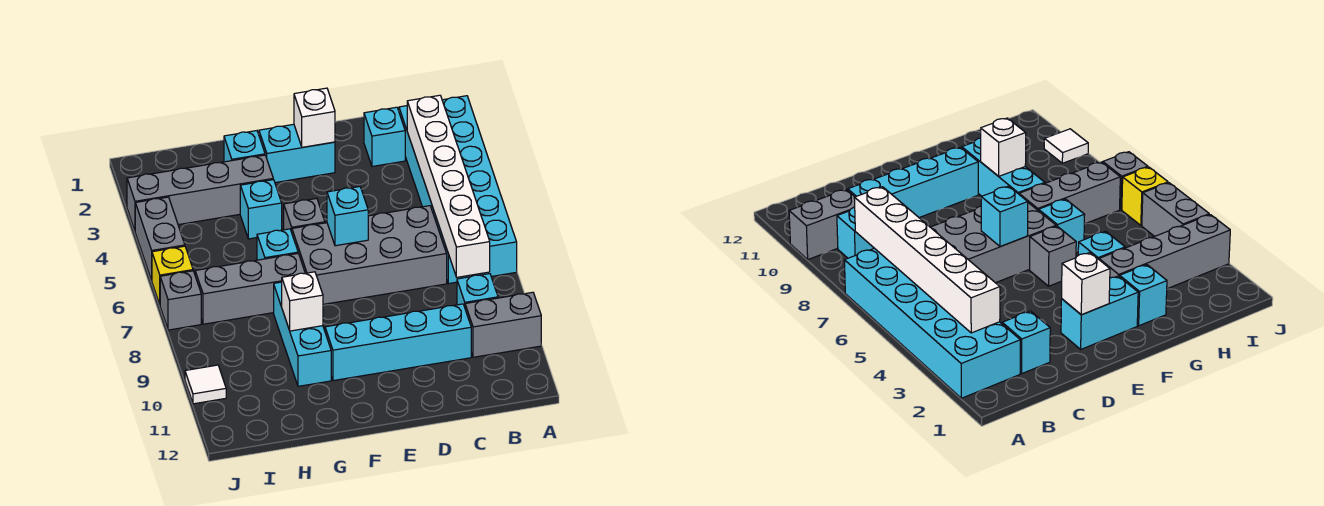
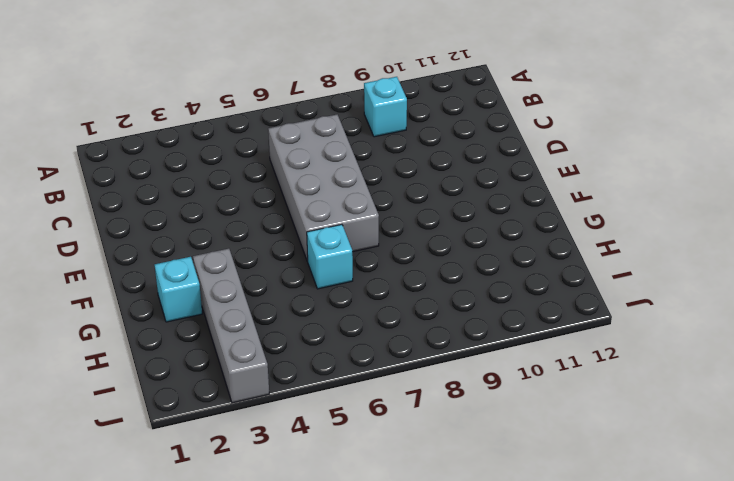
none -> cyan 2x6 brick [399,96,517,284]
none -> grey 1x2 brick [465,292,541,357]
none -> cyan 1x1 brick [364,107,405,166]

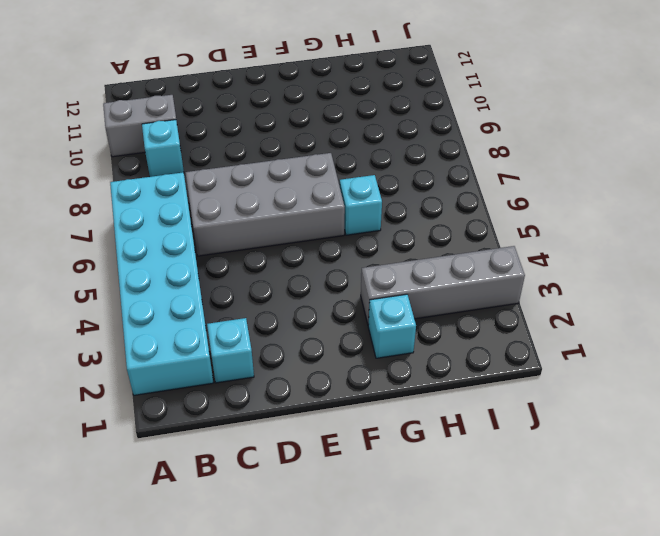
none -> cyan 1x4 brick [325,304,471,381]
none -> cyan 1x2 brick [259,124,335,183]
none -> grey 1x1 brick [284,198,325,232]

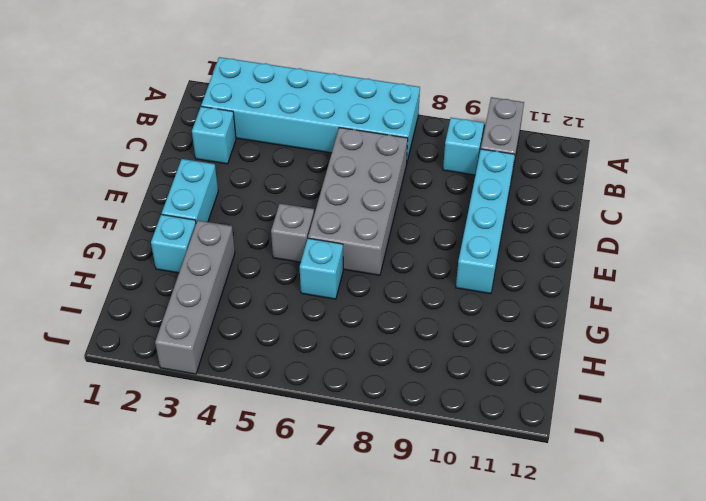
none -> cyan 1x1 brick [240,180,282,239]
none -> grey 1x3 brick [195,253,305,324]
none -> cyan 1x3 brick [274,282,331,386]

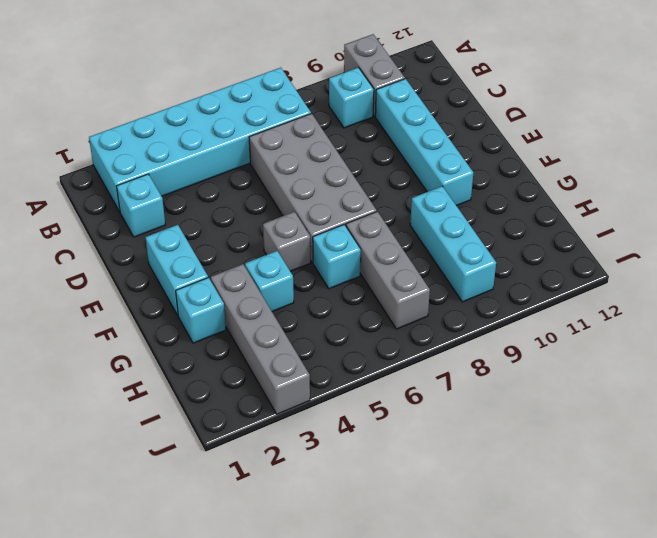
cyan 1x3 brick [410,186,496,302] -> cyan 1x3 brick turned to [274,282,331,386]
none -> grey 1x2 brick [135,197,185,281]
none -> yellow 1x1 brick [152,246,193,304]
none -> grey 1x1 brick [160,271,201,330]

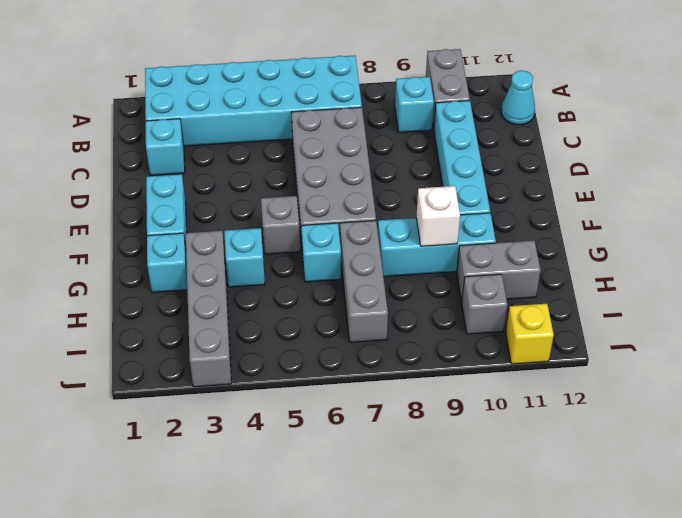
cyan 1x1 cone [501,70,535,125] -> none
grey 1x2 brick [457,241,541,302] -> grey 1x2 brick moved to [135,197,185,281]
grey 1x1 brick [462,274,507,334] -> grey 1x1 brick moved to [160,271,201,330]
yellow 1x1 brick [506,304,554,364] -> yellow 1x1 brick moved to [152,246,193,304]
none -> white 1x1 tile [185,365,226,404]
none -> white 1x6 brick [407,95,490,277]
none -> white 1x1 brick [294,88,335,147]

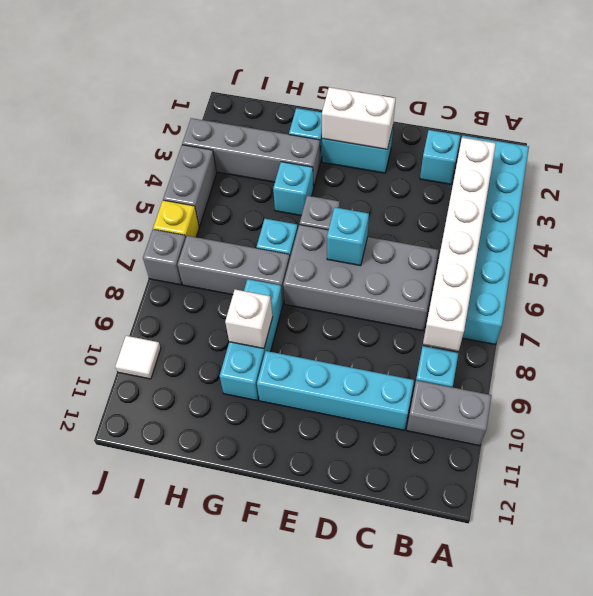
white 1x2 brick [322,87,396,149] -> white 1x1 brick [294,88,335,147]

